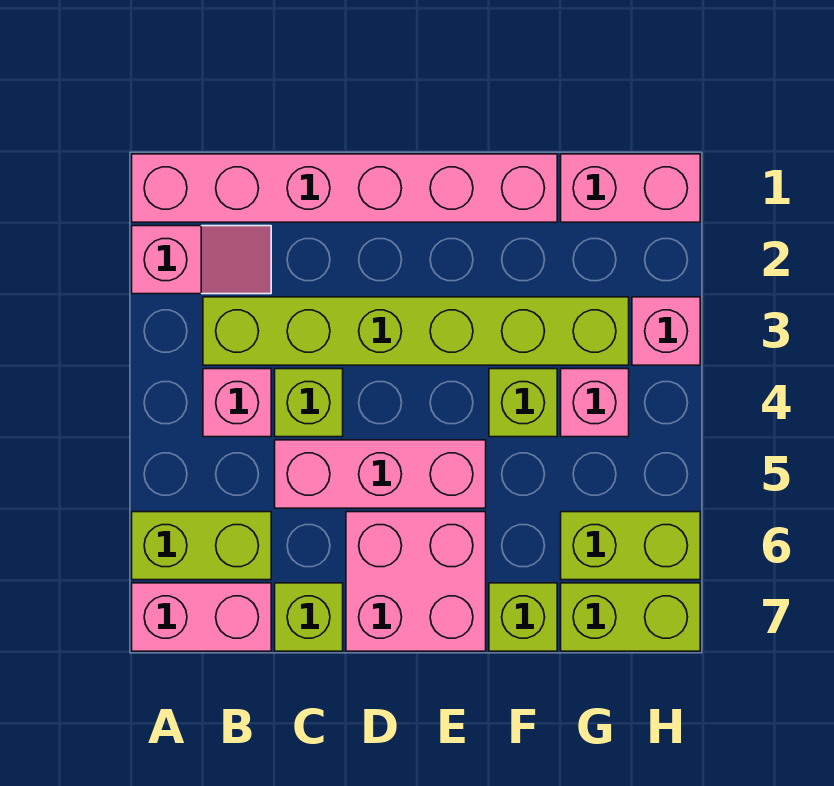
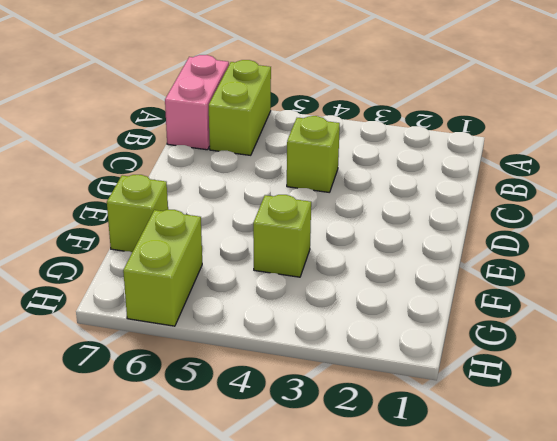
none -> pink 1x6 brick [132,154,557,222]
none -> pink 1x2 slope [132,226,271,294]
none -> lime 1x6 brick [203,297,629,365]

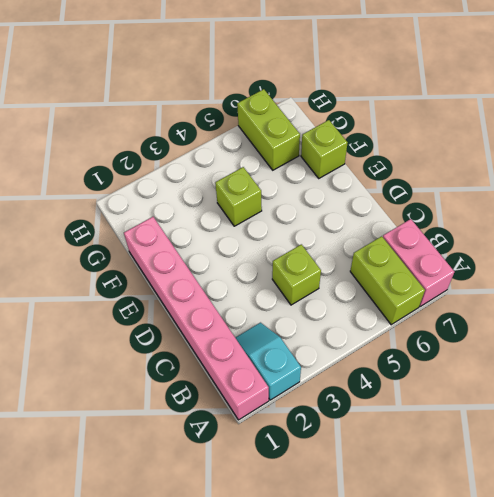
cyan 1x2 slope [235,323,301,400] -> pink 1x2 slope [132,226,271,294]
none -> lime 1x6 brick [203,297,629,365]
none -> pink 1x1 brick [203,369,271,437]
none -> pink 1x3 brick [275,440,486,508]

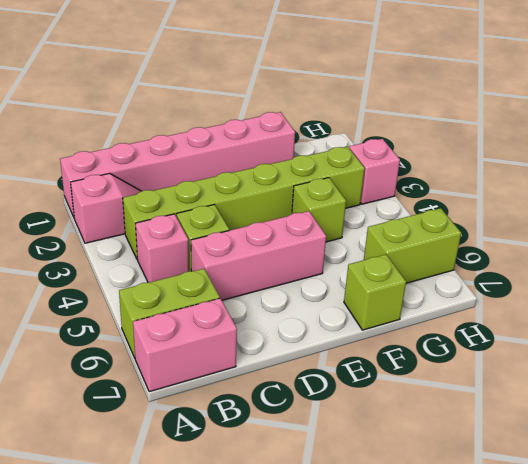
none -> lime 1x1 brick [275,583,343,651]
none -> pink 2x2 brick [346,512,486,651]
none -> pink 1x2 brick [561,154,700,222]

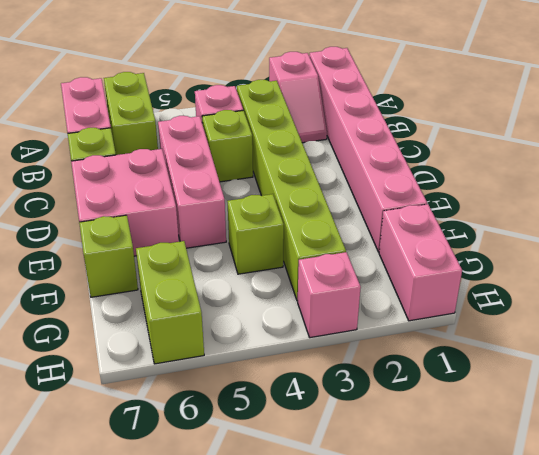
none -> pink 1x1 brick [561,369,629,437]
none -> lime 1x2 brick [561,583,700,651]

